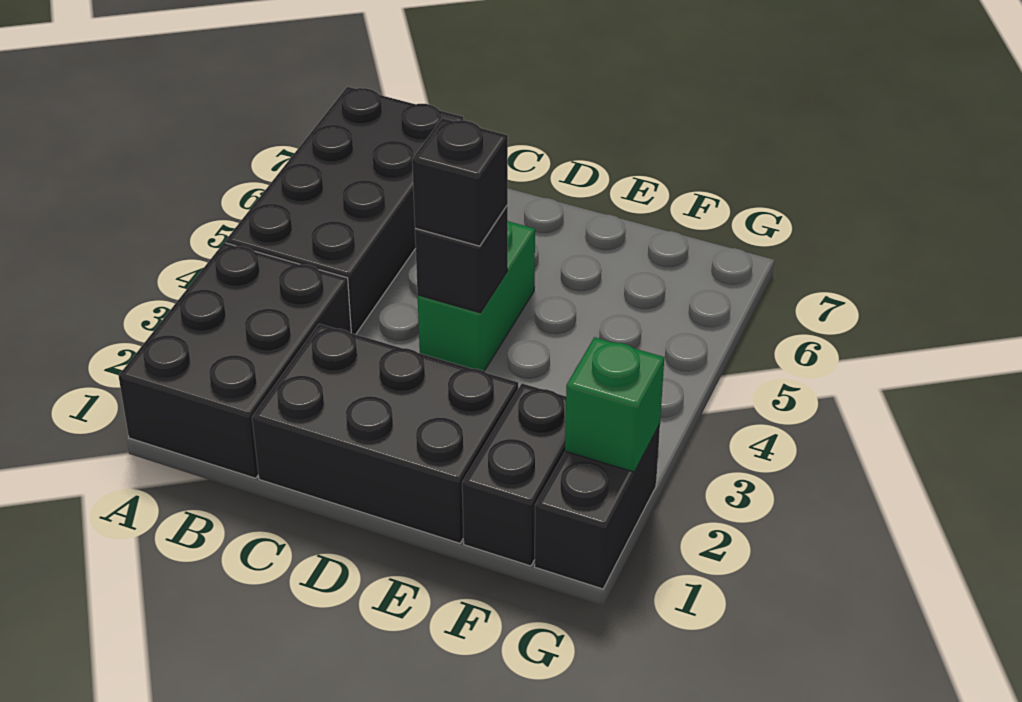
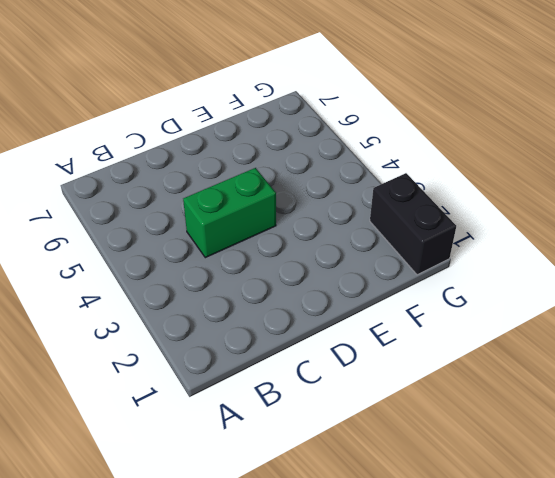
green 1x2 brick [183,168,276,258] -> green 1x2 brick turned to [417,221,535,371]
none -> black 2x3 brick [119,243,351,478]
none -> black 2x4 brick [226,87,463,334]

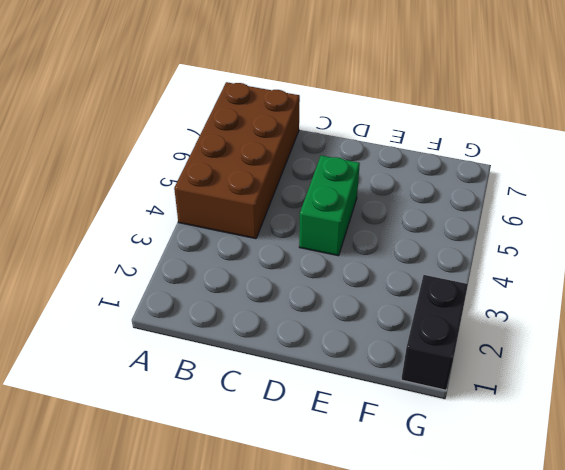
brown 2x4 brick [174,82,300,239] -> black 2x4 brick [226,87,463,334]
none -> black 2x3 brick [119,243,351,478]
none -> black 2x3 brick [252,324,518,543]

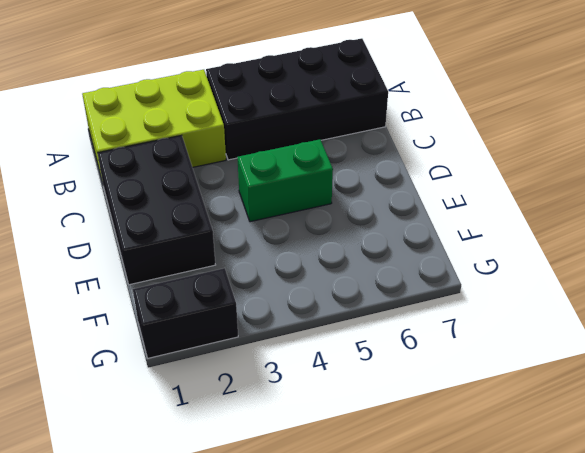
lime 2x3 brick [82,70,226,182] -> black 2x3 brick [119,243,351,478]
none -> black 1x2 brick [462,384,566,566]
none -> black 1x1 brick [415,205,508,313]

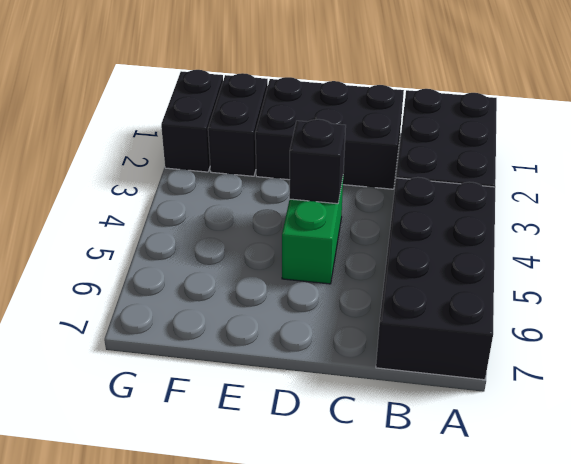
none -> green 1x1 brick [565,337,664,472]
none -> black 1x1 brick [412,118,508,246]

